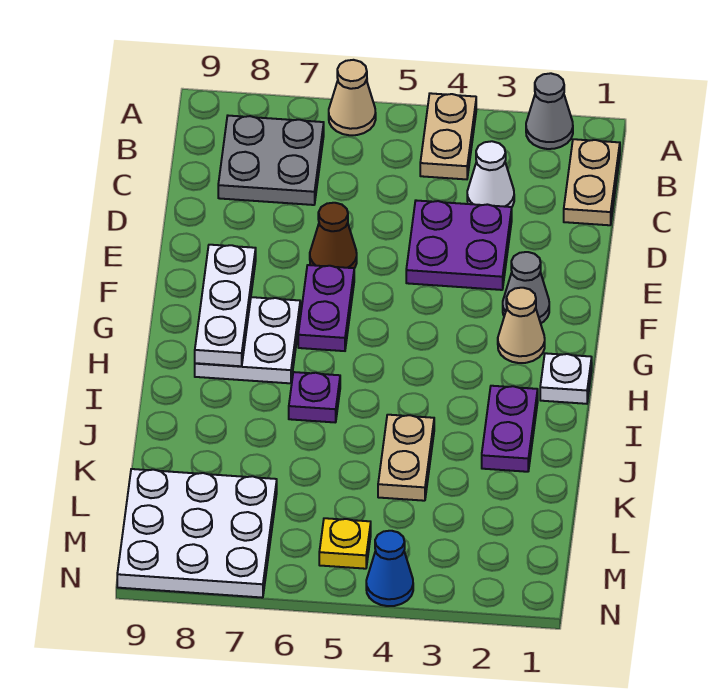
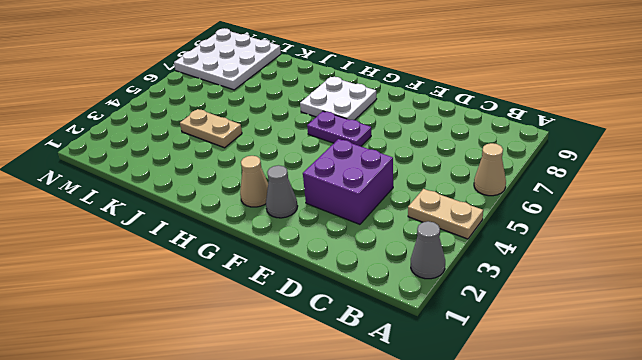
purple 2x2 brick [303,139,393,224] -> purple 2x2 plate [406,200,512,290]
none -> tan 1x2 plate [564,139,620,225]
none -> grey 2x2 plate [218,116,324,205]
none -> white 1x1 cone [467,141,514,207]

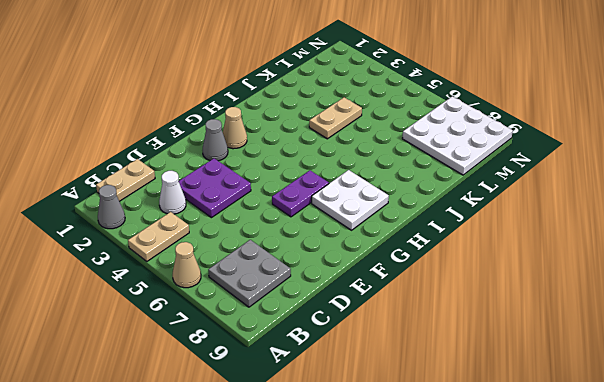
none -> brown 1x1 cone [310,203,357,268]
none -> white 1x1 plate [540,353,592,404]
none -> purple 1x2 plate [482,386,538,472]

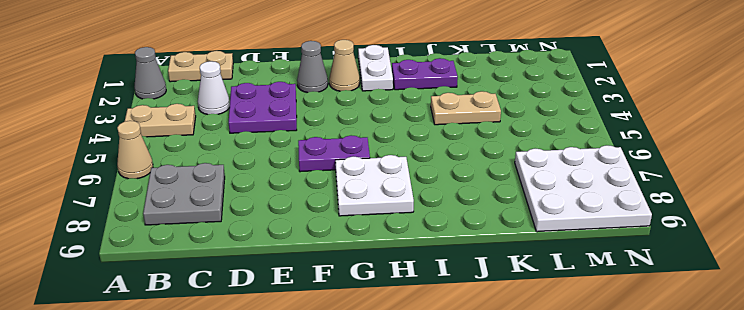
white 1x2 plate [358,45,393,91] -> white 1x1 plate [540,353,592,404]
none -> brown 1x1 cone [310,203,357,268]
none -> purple 1x1 plate [289,372,340,422]
none -> yellow 1x1 plate [319,518,371,569]

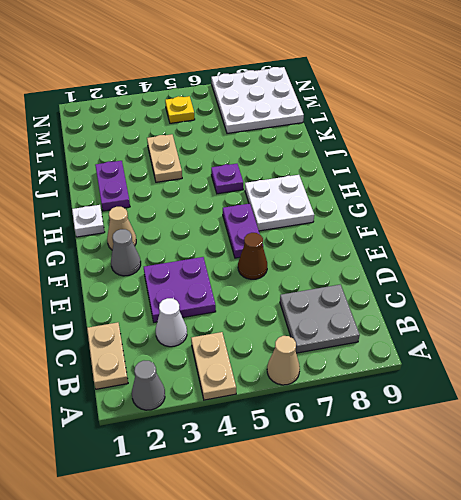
none -> blue 1x1 cone [366,531,413,606]
none -> white 1x3 plate [195,245,256,366]

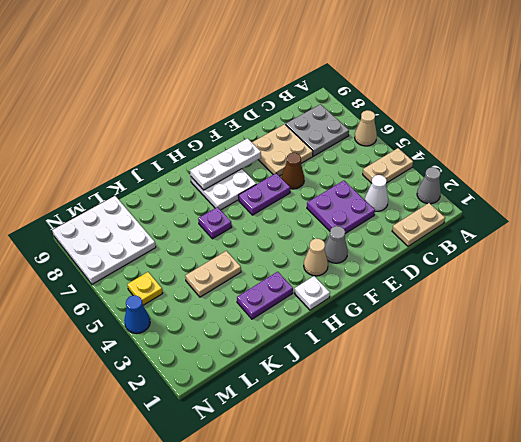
tan 2x2 plate [252,124,313,176] -> none

